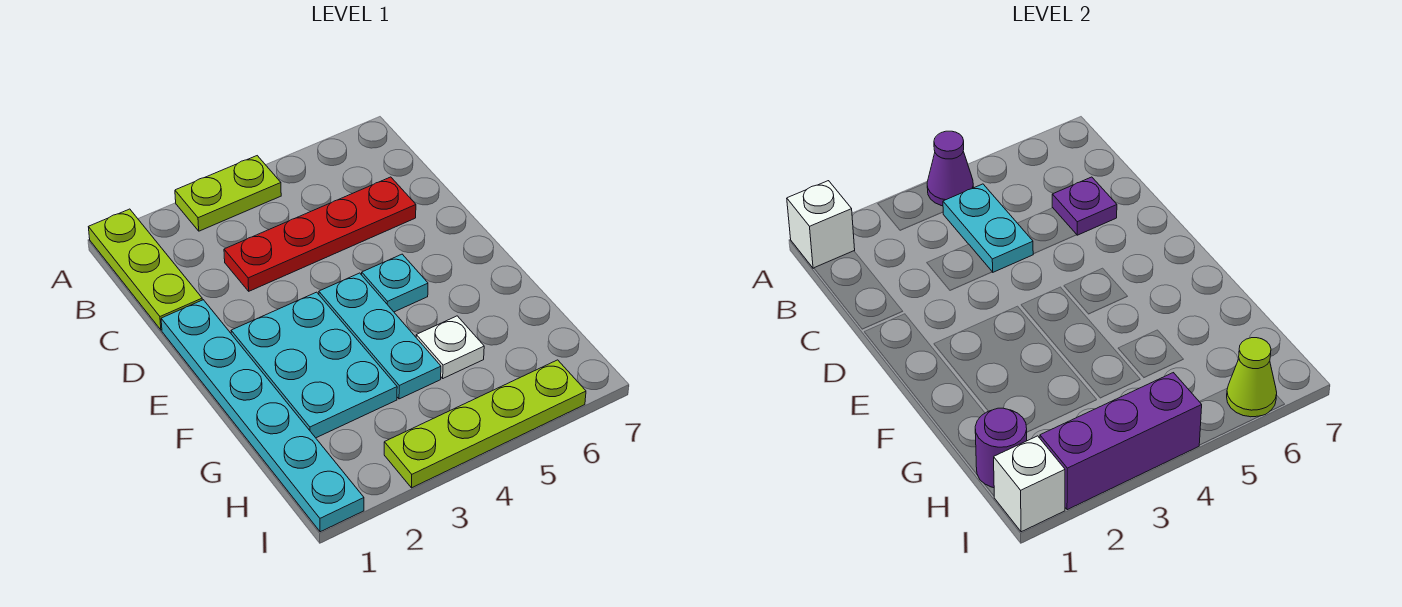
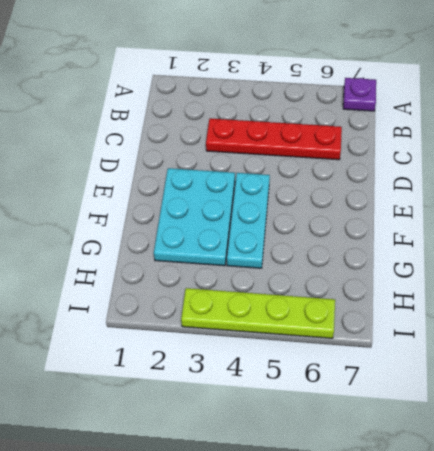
purple 1x1 plate [343,78,376,111] -> purple 1x1 plate moved to [1052,177,1117,235]
none -> lime 1x3 plate [89,209,202,330]
none -> lime 1x2 plate [175,156,281,231]
none -> cyan 1x6 plate [161,300,364,532]

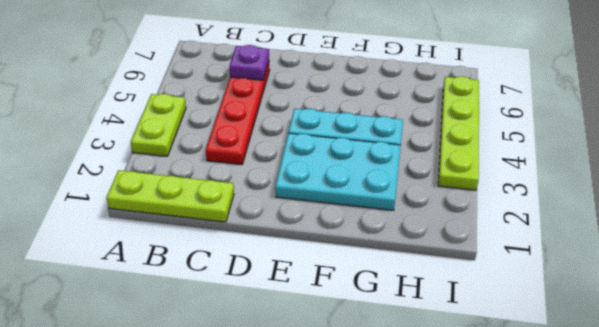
none -> cyan 1x6 plate [161,300,364,532]
none -> cyan 1x1 plate [362,254,428,312]
none -> white 1x1 plate [416,316,484,378]

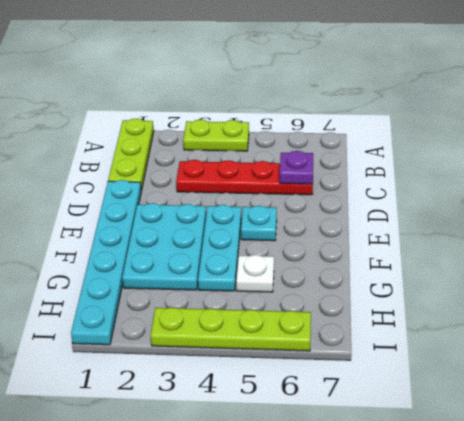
none -> white 1x1 brick [787,181,855,268]
none -> purple 1x1 cone [927,131,973,206]
none -> cyan 1x2 plate [943,184,1033,272]

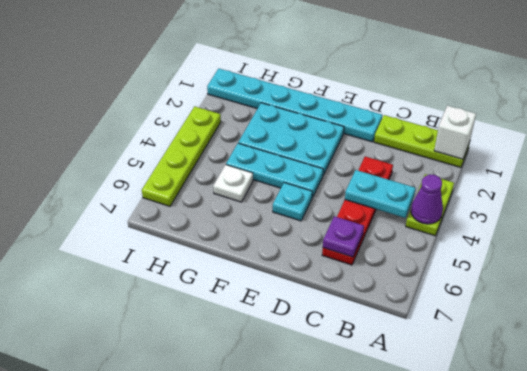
none -> purple 1x1 round brick [975,408,1027,488]
none -> white 1x1 brick [994,436,1065,532]
none -> purple 1x3 brick [1040,373,1202,510]

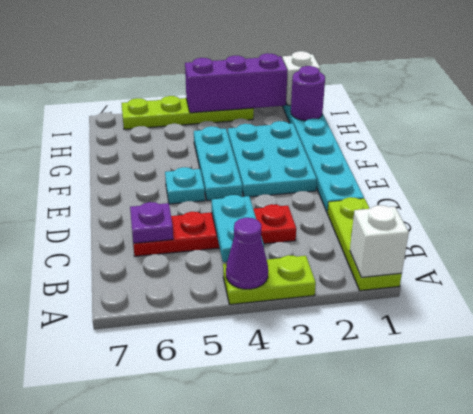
none -> white 1x1 plate [416,316,484,378]
none -> lime 1x1 cone [1227,338,1277,417]

